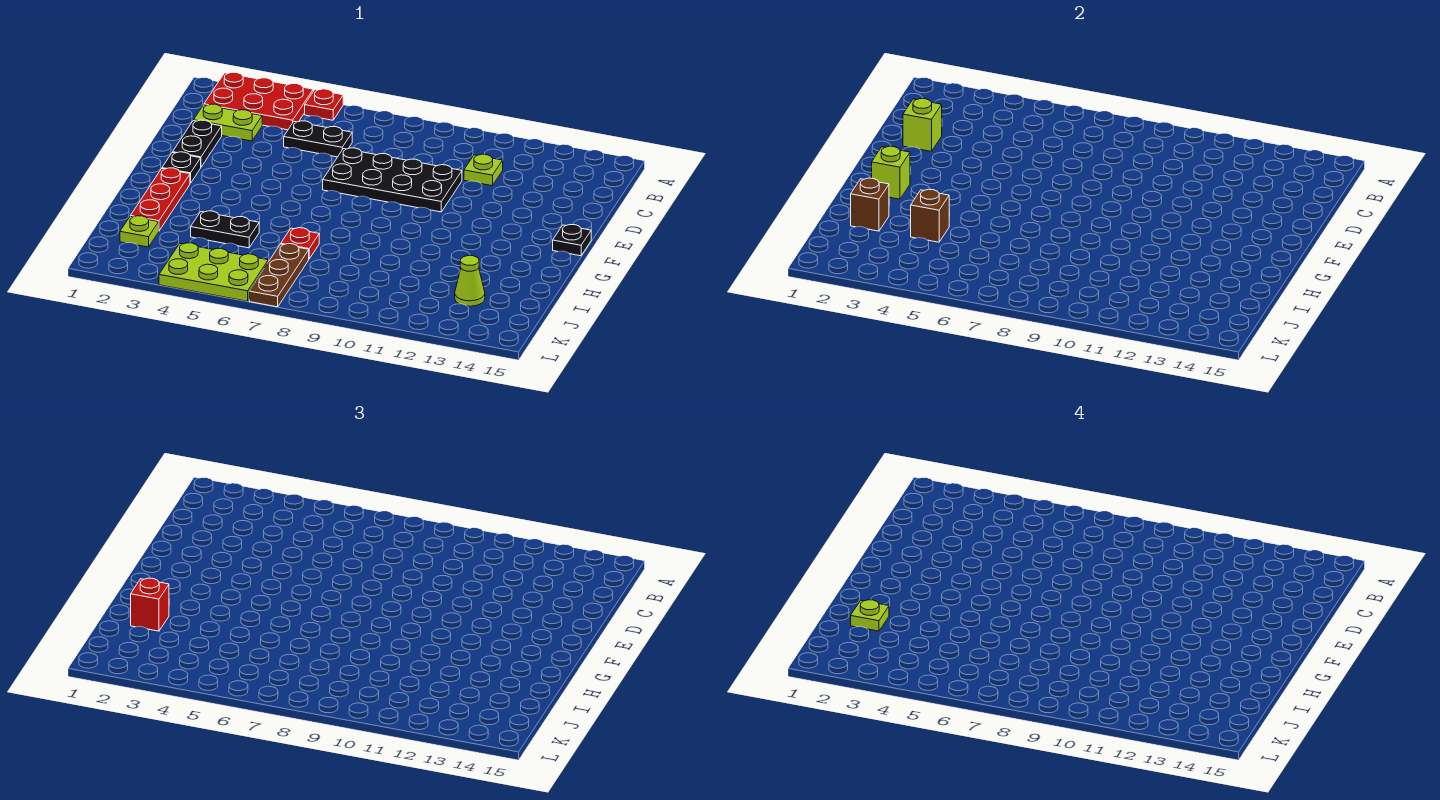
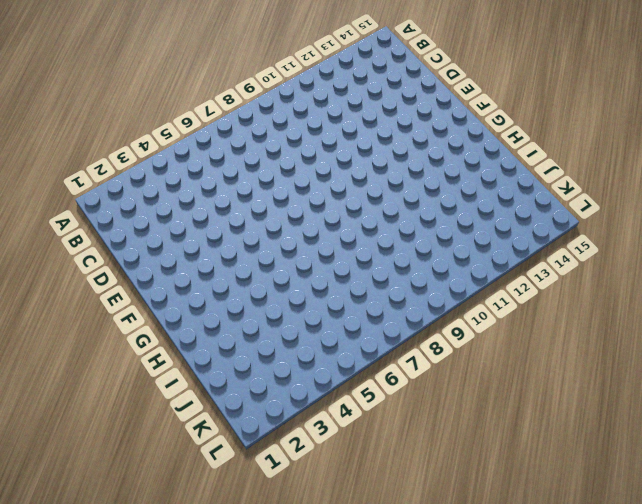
none -> red 2x3 plate [204,72,313,130]
none -> red 1x1 plate [305,89,343,120]
none -> lime 1x2 plate [194,104,262,141]

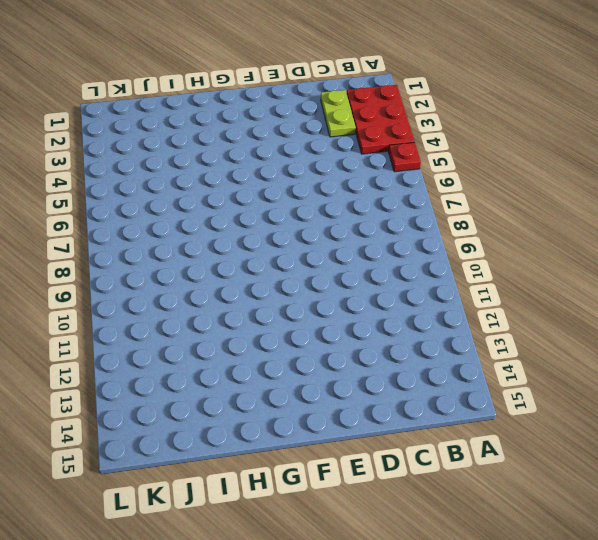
none -> black 1x2 plate [284,121,352,157]
none -> lime 1x1 plate [464,154,503,186]
none -> black 1x2 plate [173,120,222,167]

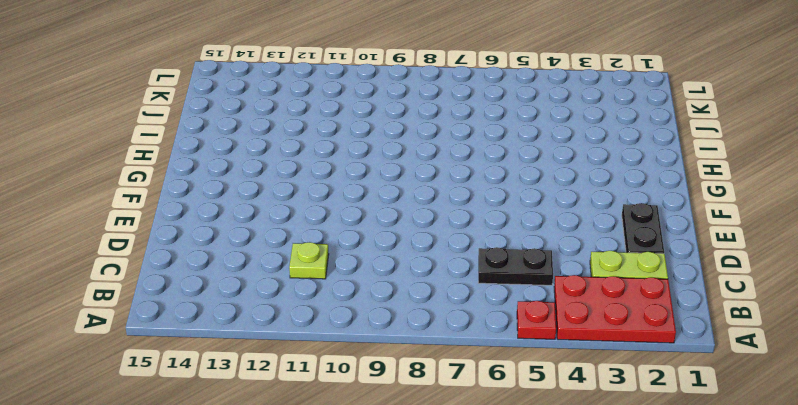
none -> black 2x4 plate [323,148,462,212]
none -> black 1x1 plate [162,152,201,183]
none -> black 1x1 plate [553,225,591,256]

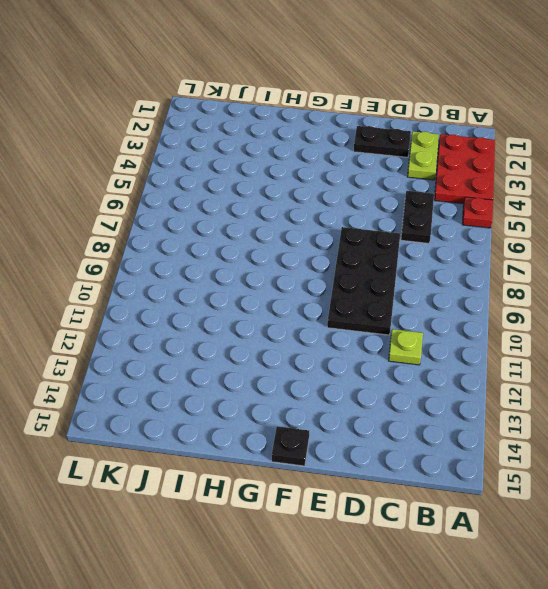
none -> black 1x1 plate [162,152,201,183]
none -> red 1x3 plate [131,168,190,231]
none -> black 1x2 plate [191,211,259,248]

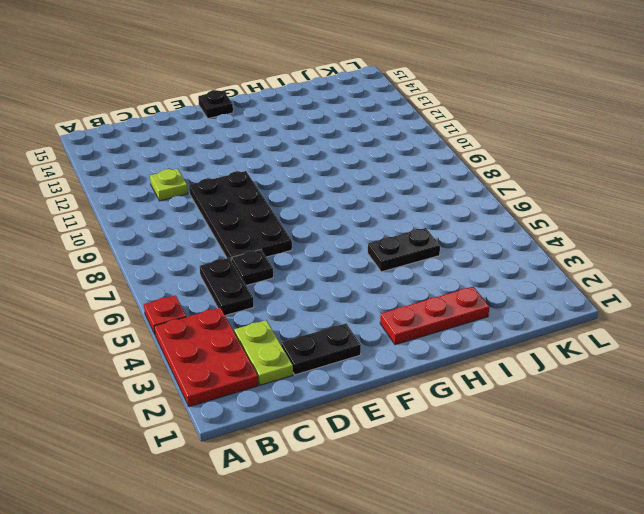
black 1x1 plate [232,250,273,285] -> black 1x1 plate moved to [162,152,201,183]
black 1x2 plate [368,228,440,272] -> black 1x2 plate turned to [191,211,259,248]
none -> red 1x1 plate [281,228,319,259]
none -> lime 1x1 plate [120,216,159,247]
none -> brown 1x3 plate [249,244,309,307]

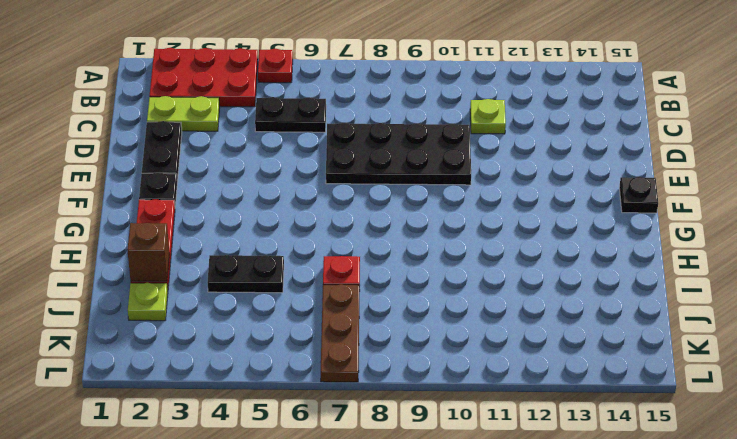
none -> lime 1x1 cone [455,256,485,306]
none -> lime 2x3 plate [159,243,268,301]
none -> lime 1x1 brick [903,99,942,151]

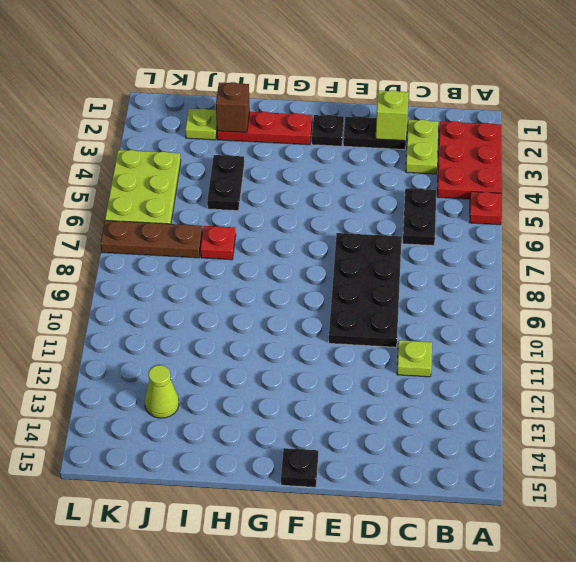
none -> lime 1x1 brick [872,146,910,199]
none -> brown 1x1 brick [911,189,949,242]
none -> red 1x1 brick [131,578,169,631]

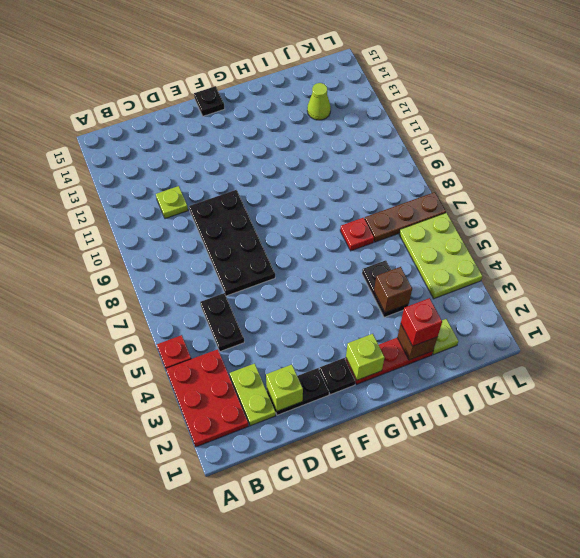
none -> lime 1x1 plate [851,600,889,631]

